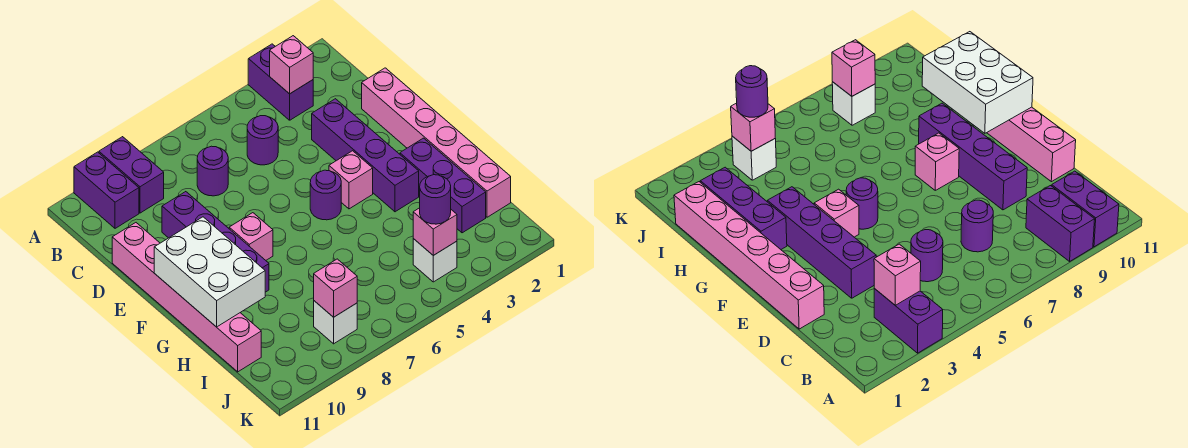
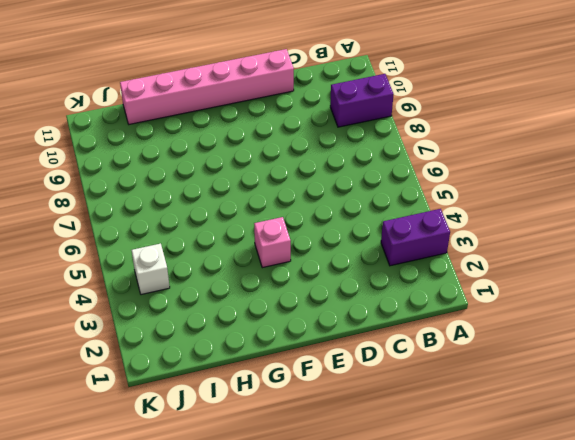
none -> purple 1x2 brick [74,152,139,228]
none -> purple 1x1 round brick [247,116,278,165]
none -> purple 1x1 round brick [197,146,228,196]

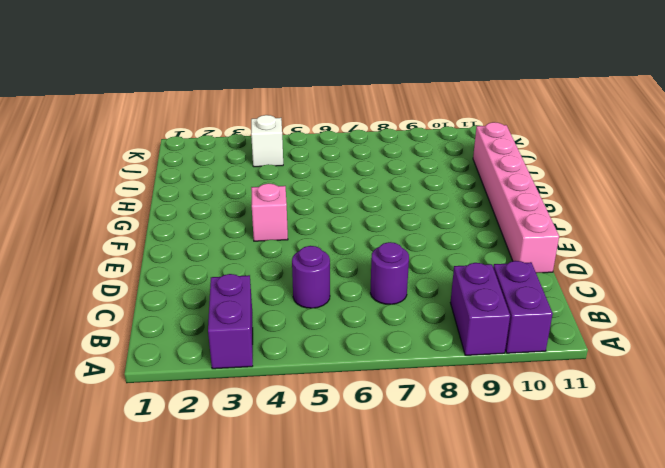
none -> pink 1x6 brick [362,68,511,217]
none -> purple 1x4 brick [312,99,419,212]
none -> purple 1x4 brick [162,192,269,292]

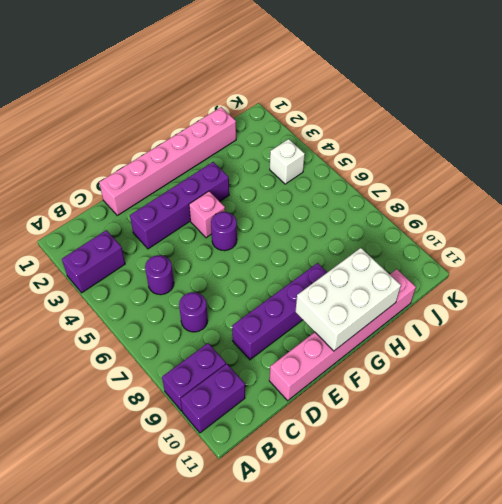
none -> pink 1x1 brick [229,213,273,260]
none -> purple 1x3 brick [400,138,486,233]
none -> white 1x1 brick [314,301,357,344]

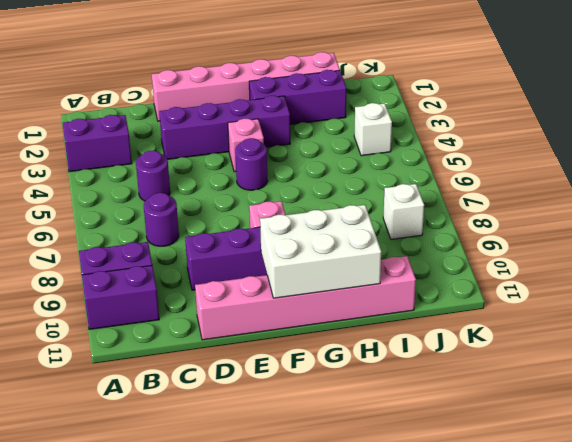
none -> pink 1x1 brick [270,36,313,94]
none -> pink 1x1 brick [413,208,457,255]
none -> pink 1x1 brick [314,259,357,317]

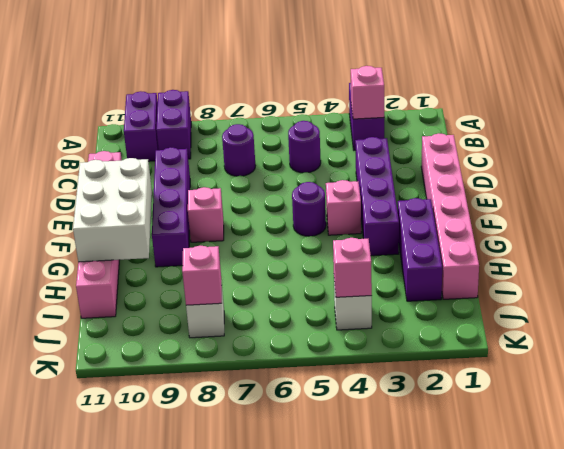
none -> purple 1x1 round brick [420,175,451,224]

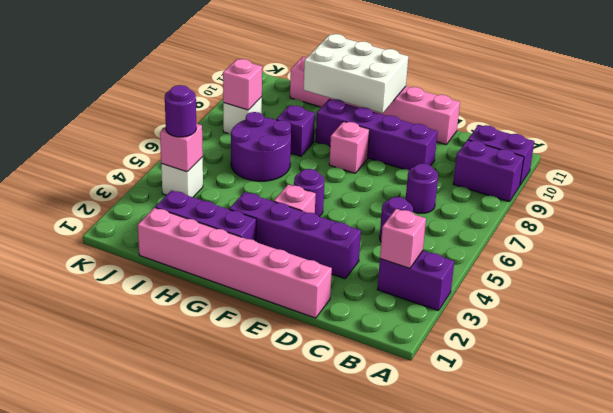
purple 2x2 round brick [231,112,291,181] -> none
purple 1x1 brick [276,105,315,156] -> none

